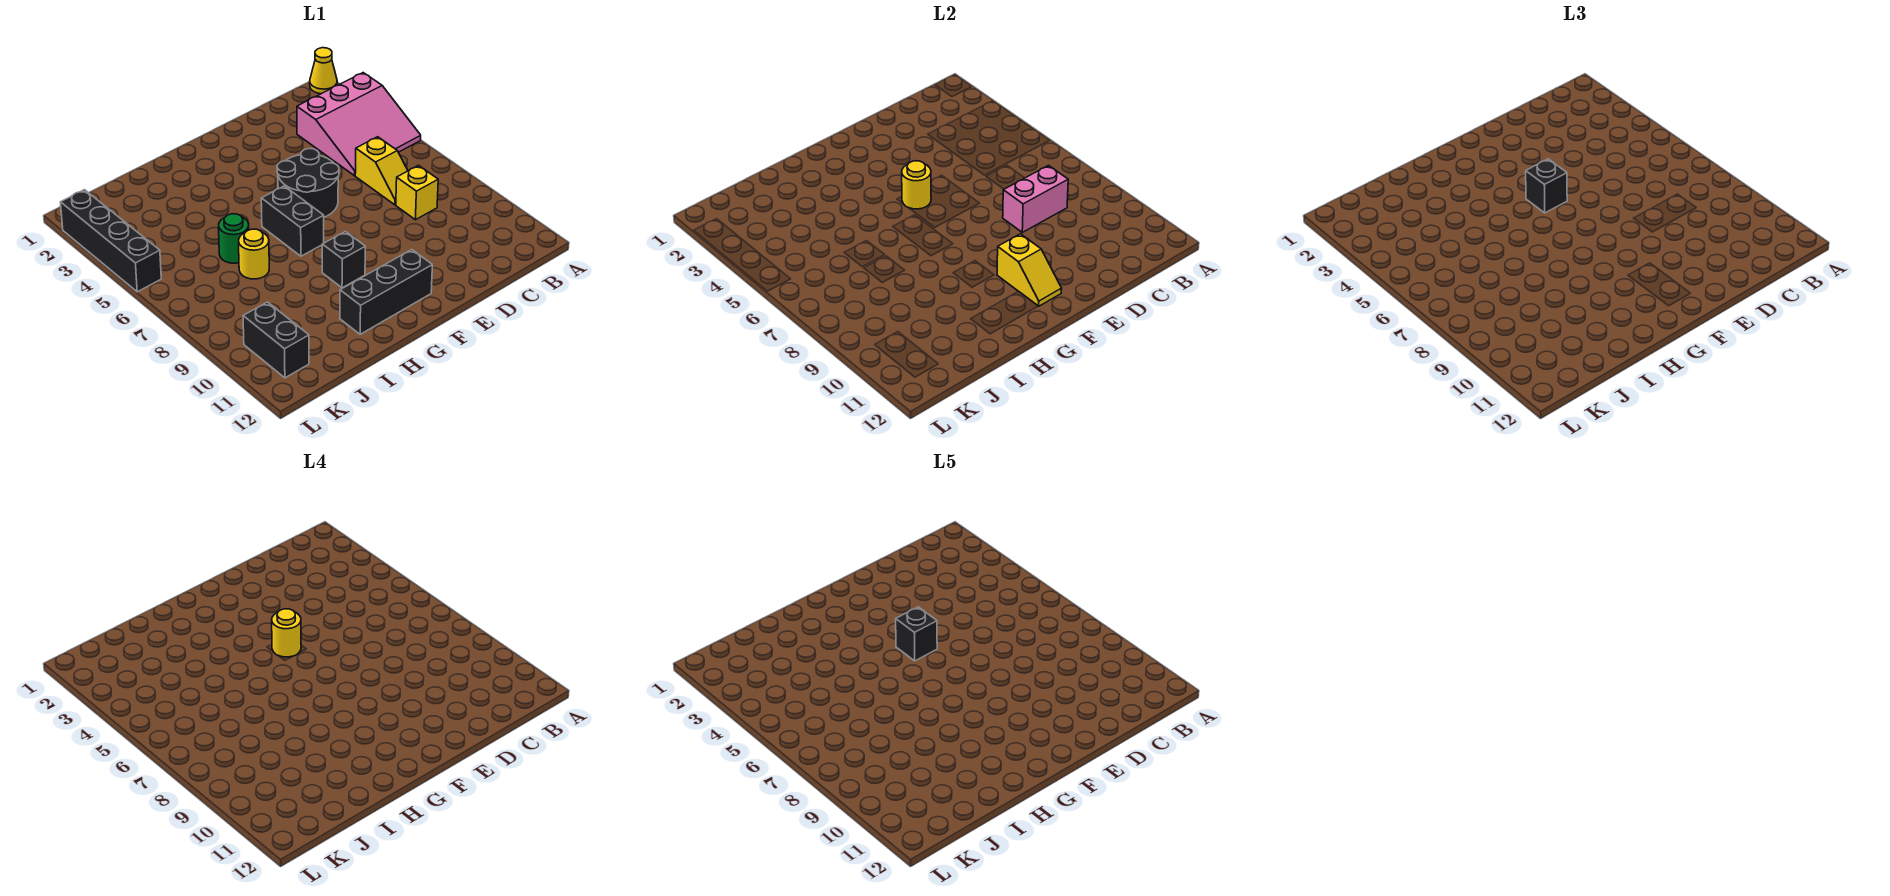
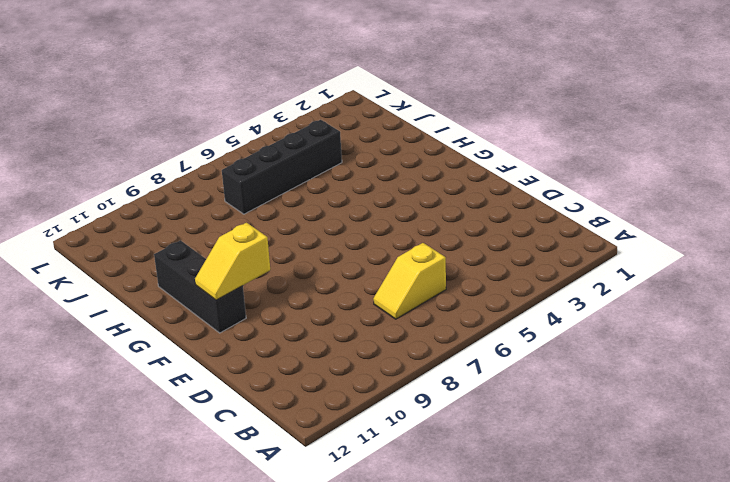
black 1x4 brick [222,120,342,214] -> black 1x4 brick moved to [60,190,161,292]
none -> yellow 1x1 cone [310,48,337,94]
none -> pink 3x3 slope [297,73,421,176]
none -> yellow 1x1 brick [396,165,438,220]

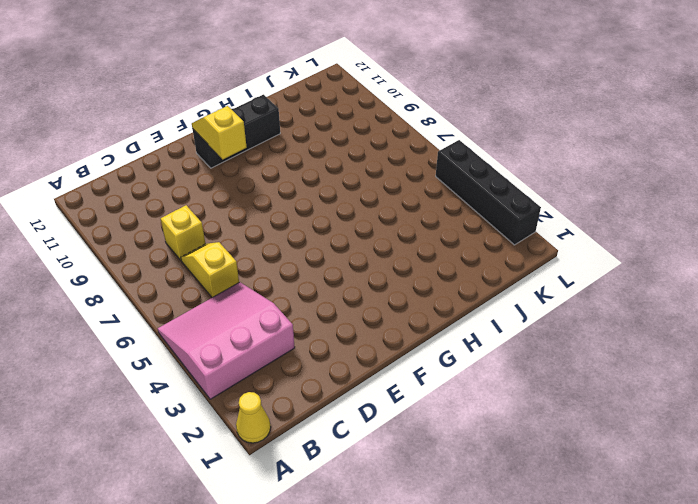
none -> black 2x2 round brick [277,149,339,217]
none -> black 1x2 brick [261,186,324,256]
none -> black 1x1 brick [322,232,365,288]

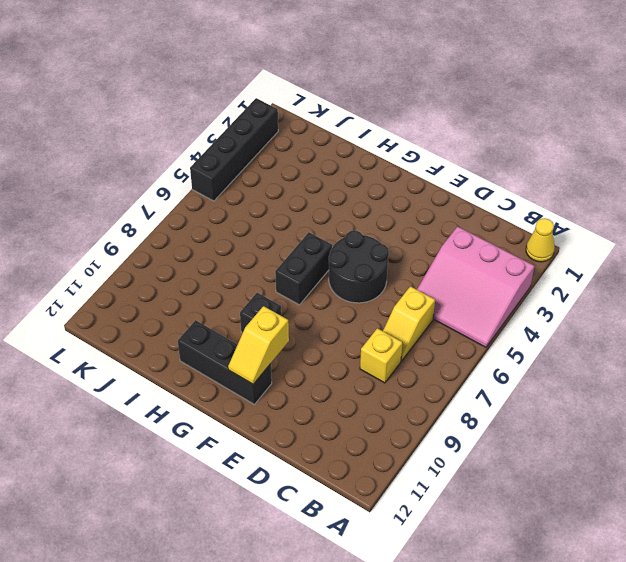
none -> green 1x1 round brick [219,214,249,263]
none -> yellow 1x1 round brick [239,229,269,279]
none -> black 1x2 brick [243,302,309,378]

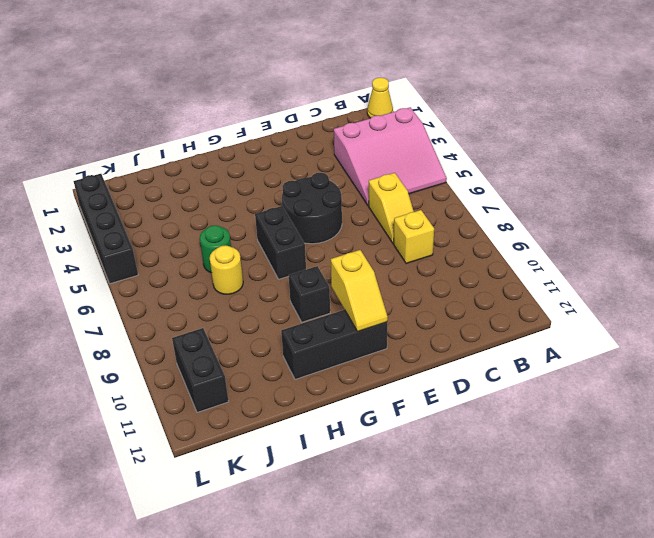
none -> pink 1x2 brick [1003,165,1068,232]
none -> yellow 1x1 round brick [902,161,931,209]
none -> black 1x1 brick [1526,159,1567,213]

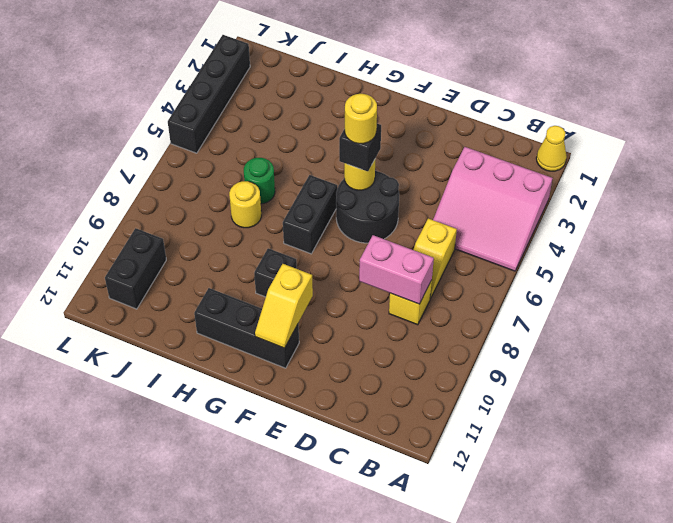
none -> black 1x1 brick [896,607,937,661]

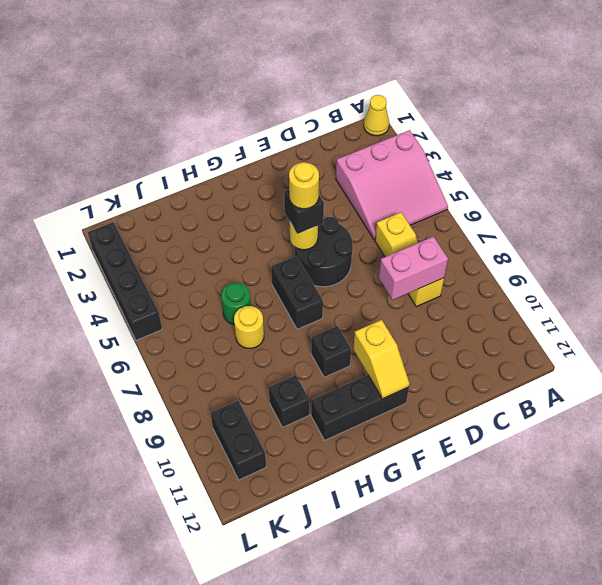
black 1x1 brick [269,375,309,427] -> black 1x1 brick moved to [896,607,937,661]

